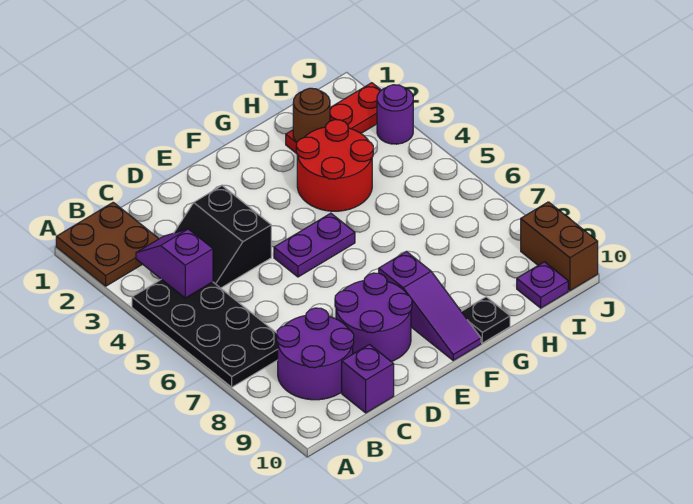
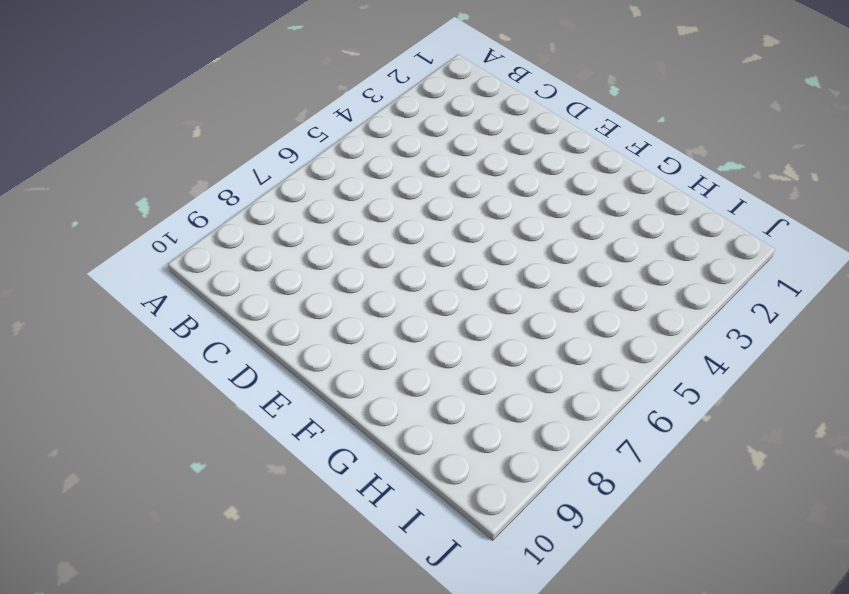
none -> brown 2x2 plate [56,202,159,286]
none -> black 2x4 plate [132,279,278,387]
none -> purple 2x2 round brick [277,308,354,400]

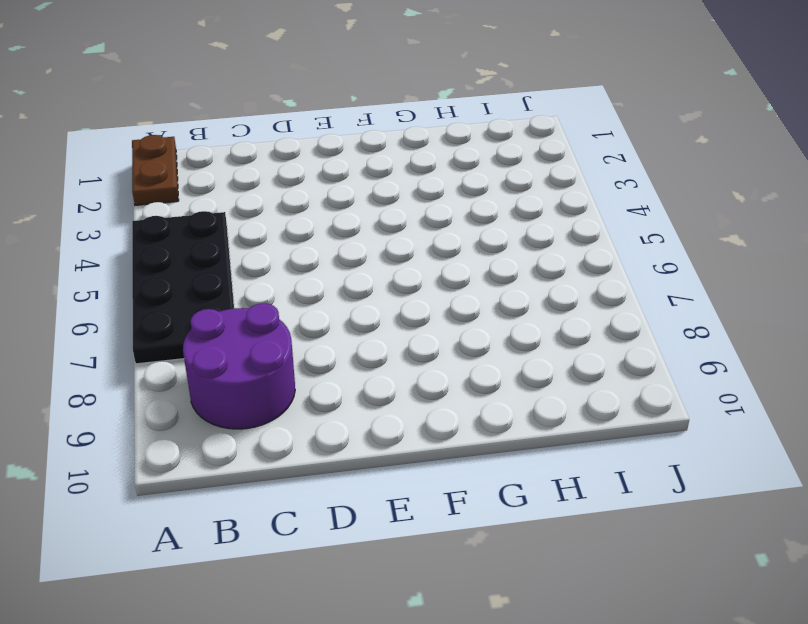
brown 1x2 plate [132,135,179,205] -> brown 2x2 plate [56,202,159,286]
none -> black 2x2 slope [174,186,271,288]
none -> purple 1x1 brick [342,345,394,413]
none -> purple 2x2 round brick [335,273,412,362]

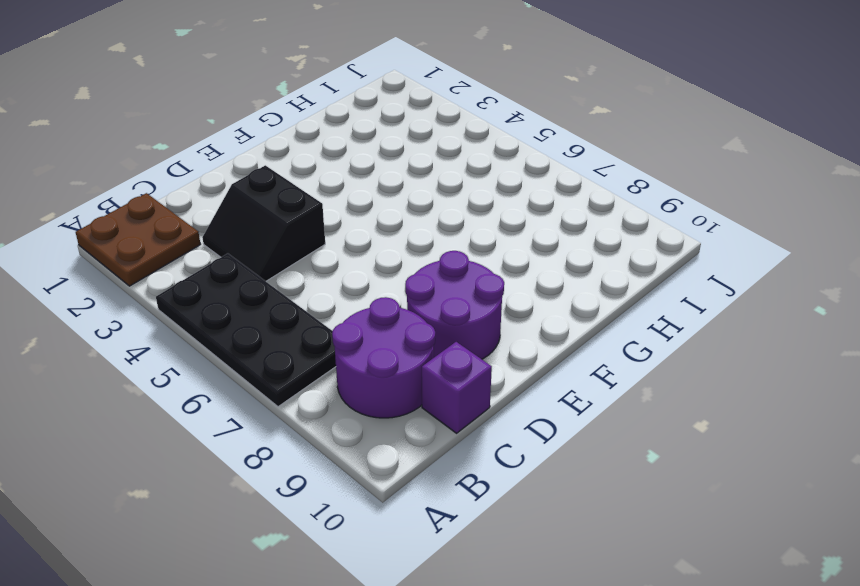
none -> purple 1x2 plate [274,213,355,277]
none -> purple 1x3 slope [379,251,481,360]
none -> red 2x2 round brick [296,120,373,211]

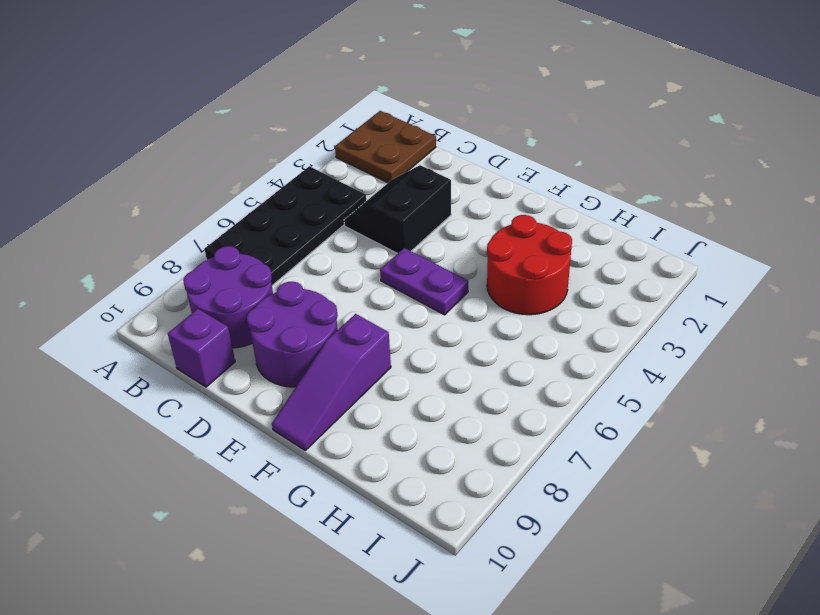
none -> black 1x1 plate [461,297,510,343]
none -> red 1x3 plate [286,83,381,154]
none -> purple 1x1 plate [517,262,568,308]

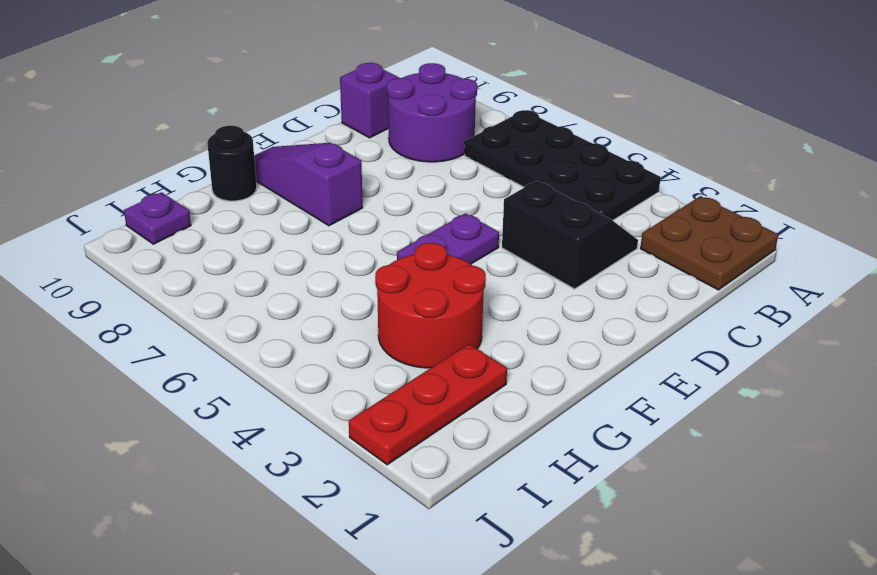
black 1x1 round brick [207,126,257,201] -> black 1x1 plate [461,297,510,343]
none -> purple 2x2 round brick [335,273,412,362]
none -> purple 1x1 round brick [377,85,413,144]
none -> brown 1x2 brick [521,202,598,291]

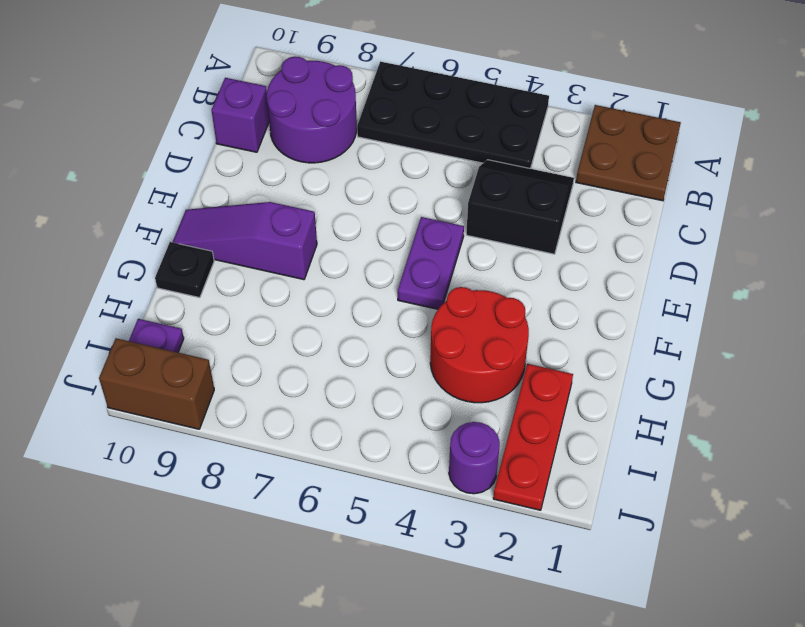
none -> purple 2x2 round brick [335,273,412,362]
none -> purple 1x2 slope [136,229,213,298]
none -> brown 1x1 round brick [293,88,330,142]

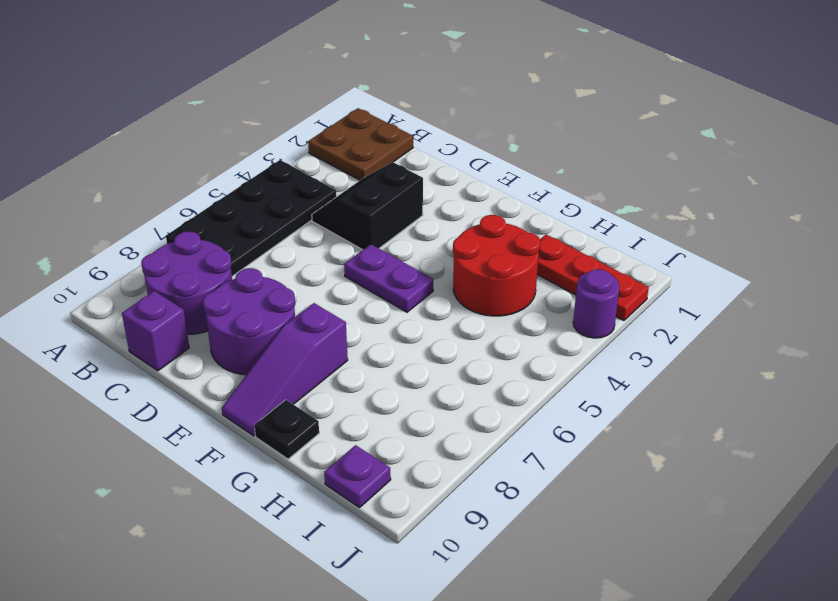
none -> brown 1x2 brick [521,202,598,291]
none -> purple 1x2 slope [136,229,213,298]
none -> brown 1x1 round brick [293,88,330,142]

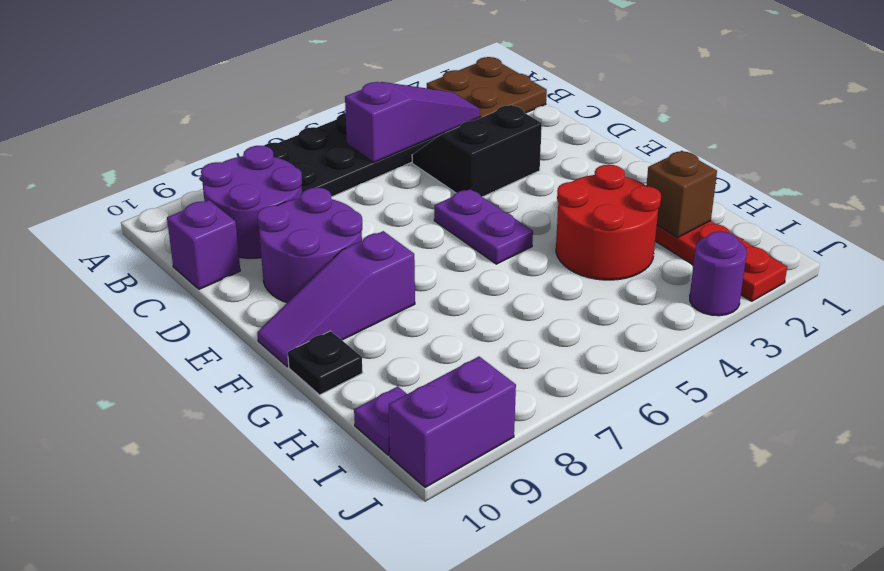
purple 1x3 slope [345,82,480,162] -> purple 1x2 slope [136,229,213,298]
brown 1x1 brick [646,151,717,237] -> brown 1x1 round brick [293,88,330,142]
purple 1x2 brick [389,357,516,488] -> brown 1x2 brick [521,202,598,291]

